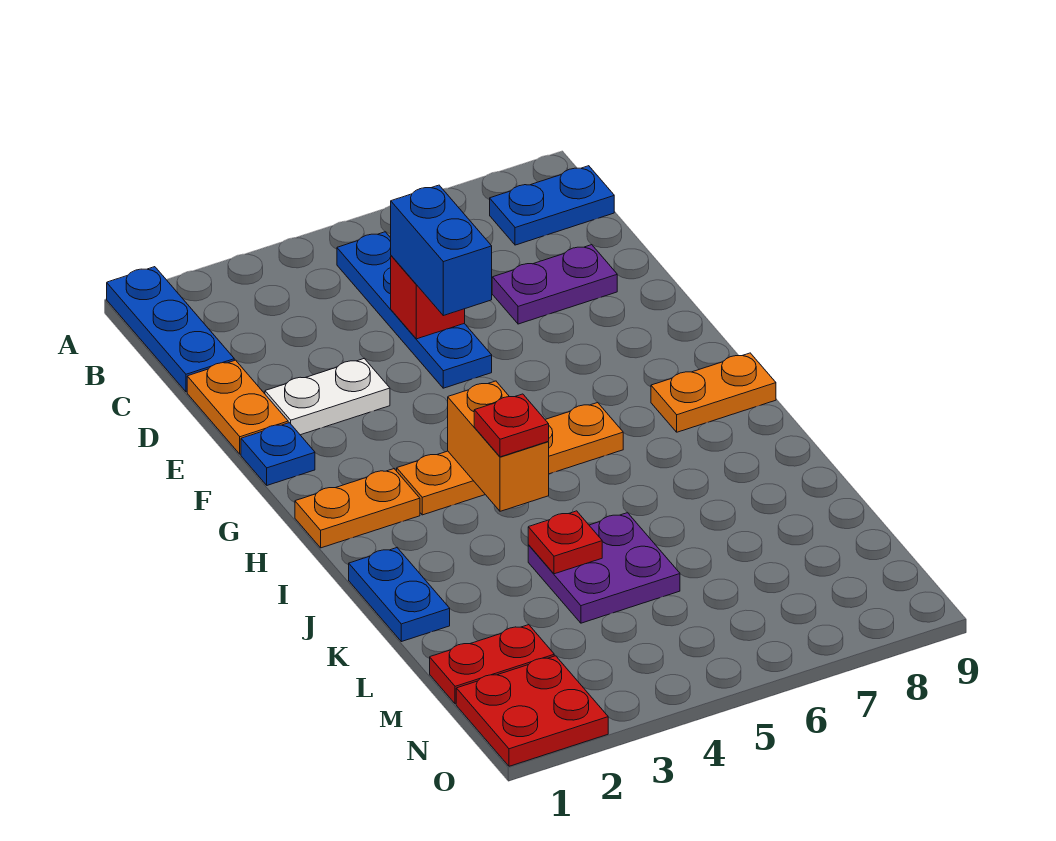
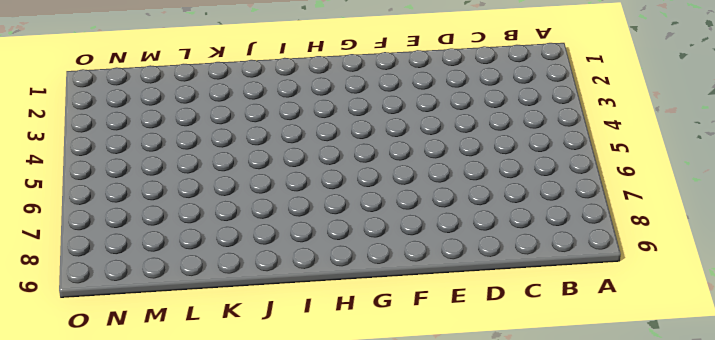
none -> blue 1x3 plate [107,267,234,392]
none -> blue 1x4 plate [337,232,492,388]
none -> blue 1x2 plate [490,166,614,245]

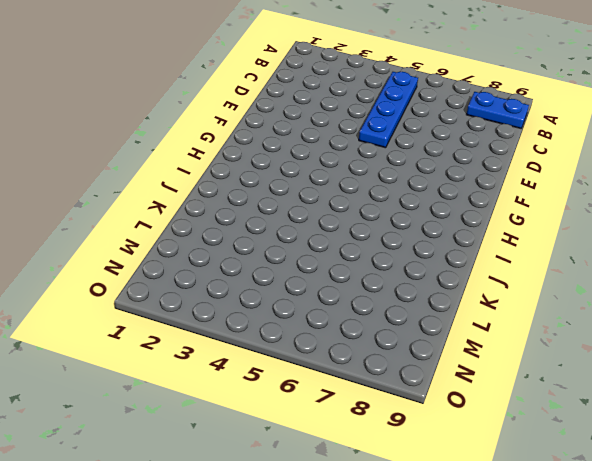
none -> blue 1x3 plate [107,267,234,392]
none -> orange 1x2 plate [187,360,288,454]
none -> purple 1x2 plate [492,245,617,324]

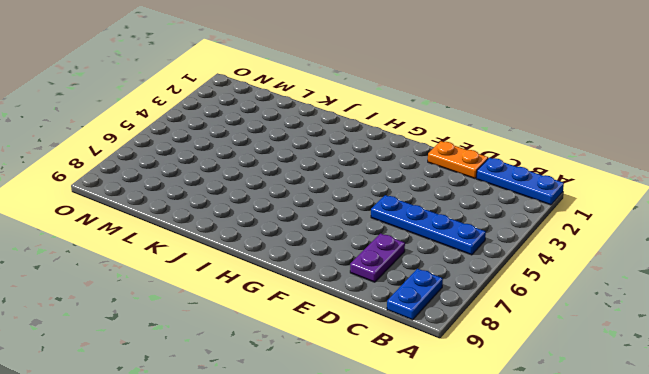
none -> white 1x2 plate [265,359,390,435]
none -> blue 1x1 plate [241,423,315,485]
none -> orange 1x2 plate [295,469,420,548]

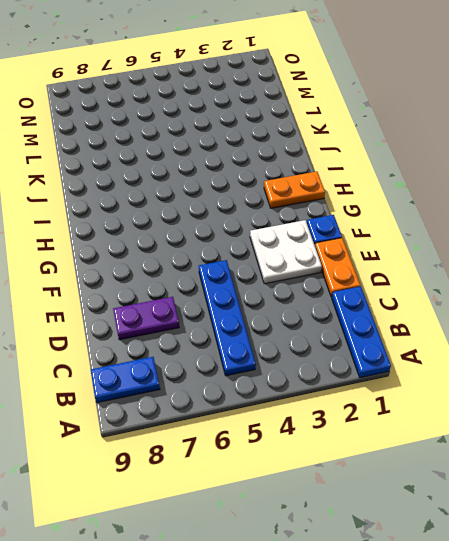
white 2x2 plate [250,220,322,284] -> white 1x2 plate [265,359,390,435]
none -> orange 1x4 plate [397,403,623,515]
none -> orange 1x2 plate [651,353,776,432]
none -> blue 1x2 plate [349,548,450,642]

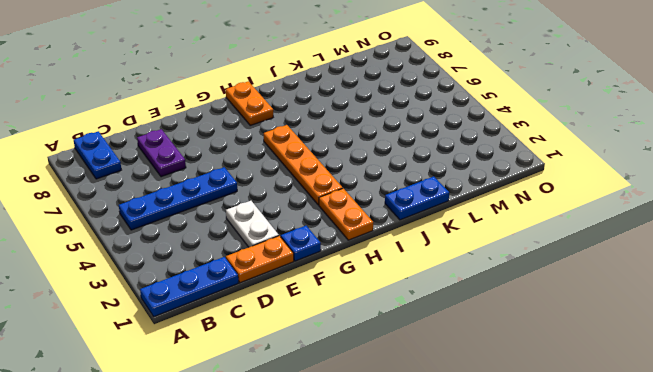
none -> purple 2x2 plate [528,513,680,623]
none -> red 1x2 plate [430,625,554,704]
none -> red 2x2 plate [456,656,608,766]

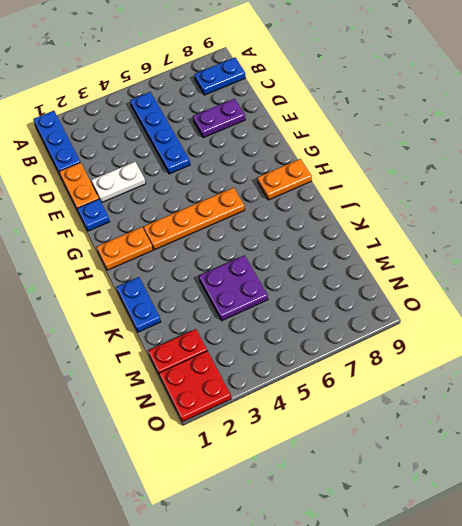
none -> red 1x1 brick [391,256,465,339]
none -> orange 1x2 brick [448,381,549,511]
none -> red 1x1 plate [528,511,602,574]

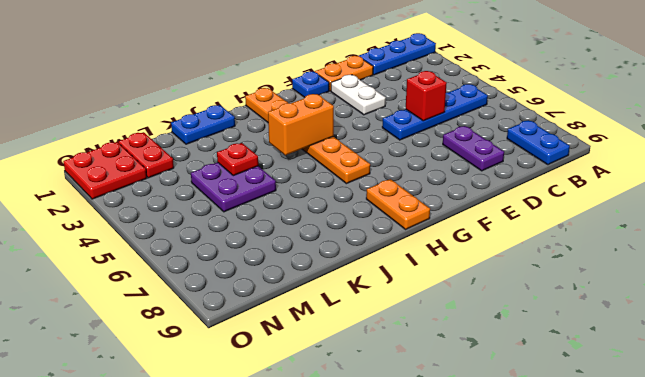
none -> blue 1x2 brick [391,185,492,316]
none -> red 1x1 plate [474,394,549,457]

